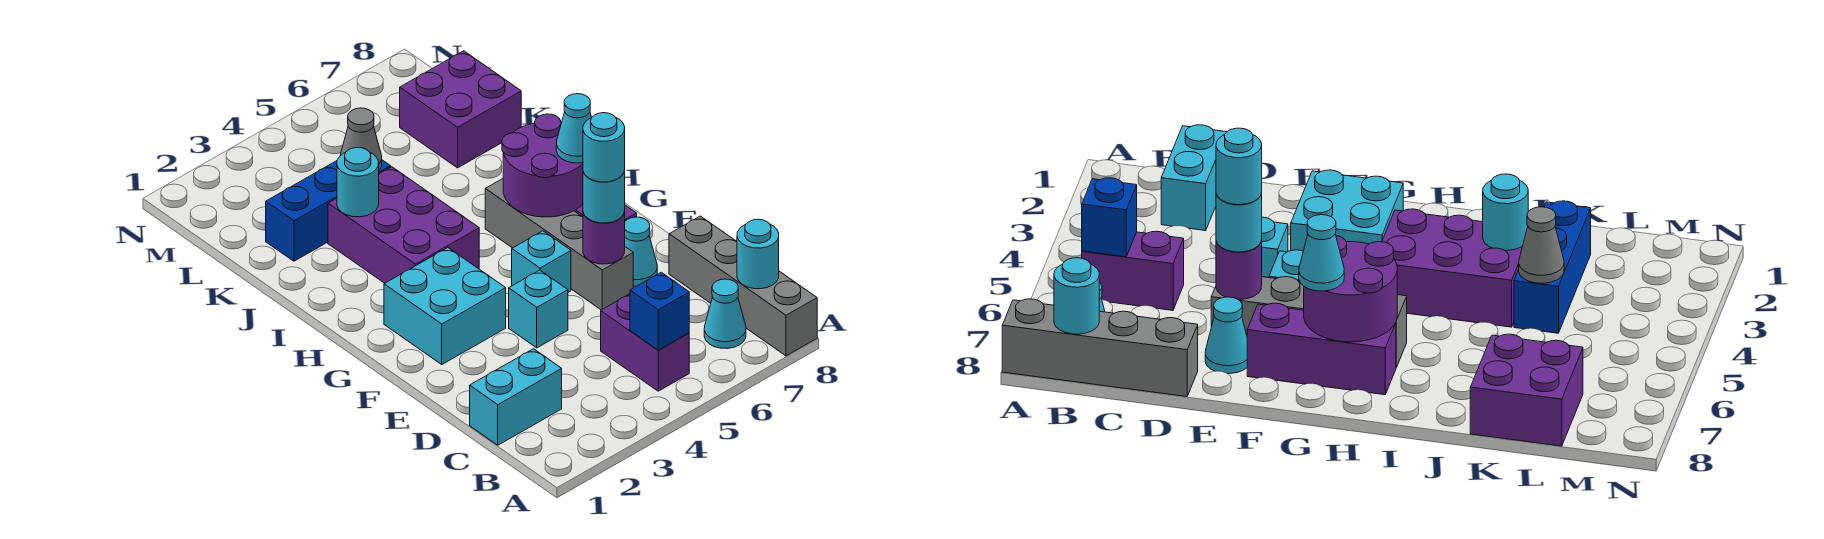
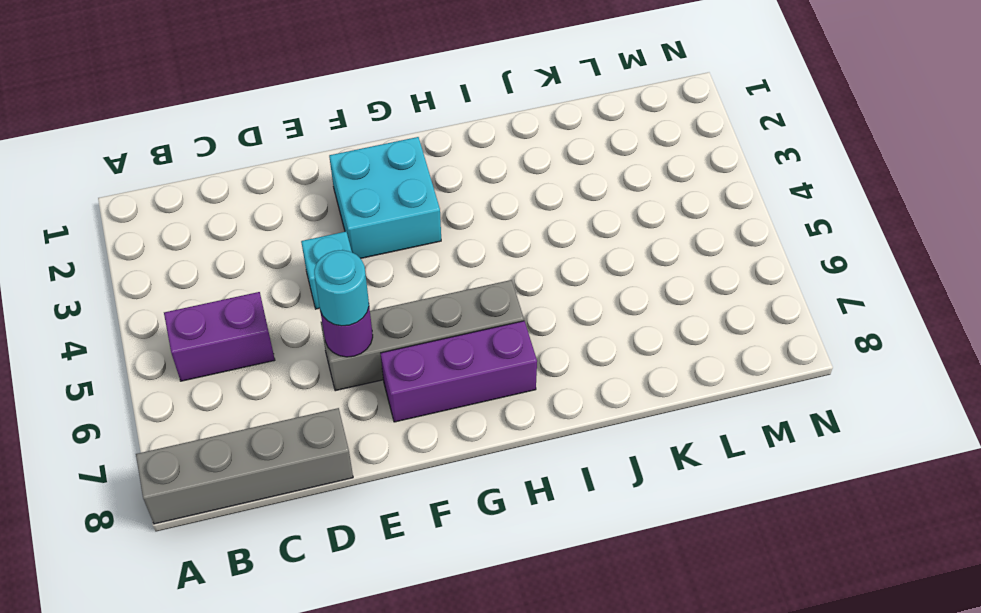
none -> cyan 1x1 cone [704,279,746,349]
none -> cyan 1x2 brick [470,349,562,445]
none -> cyan 1x1 cone [625,217,657,286]

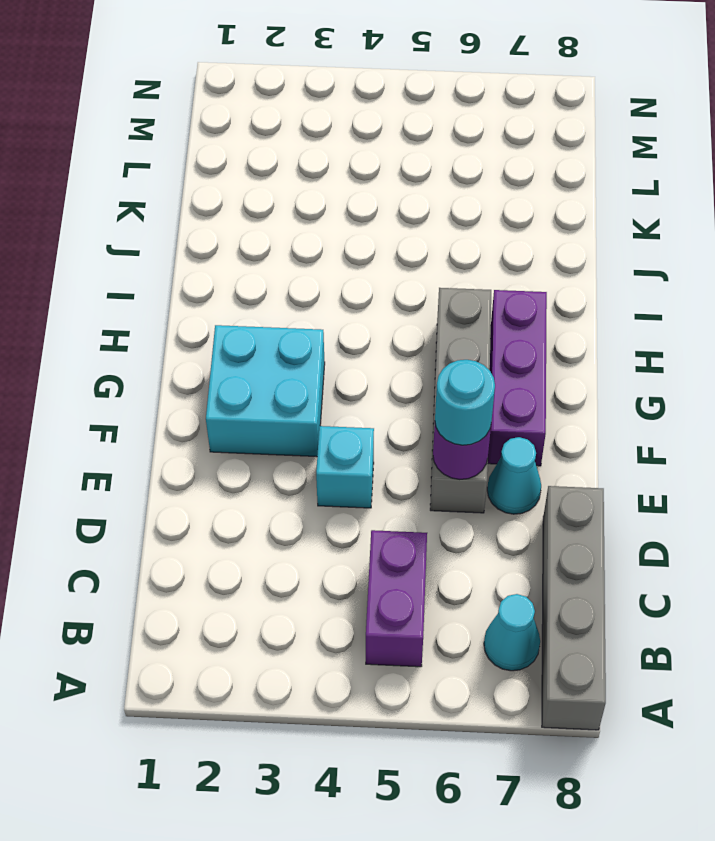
none -> cyan 1x2 brick [470,349,562,445]
none -> cyan 1x1 brick [512,231,571,292]
none -> purple 2x3 brick [328,167,479,283]

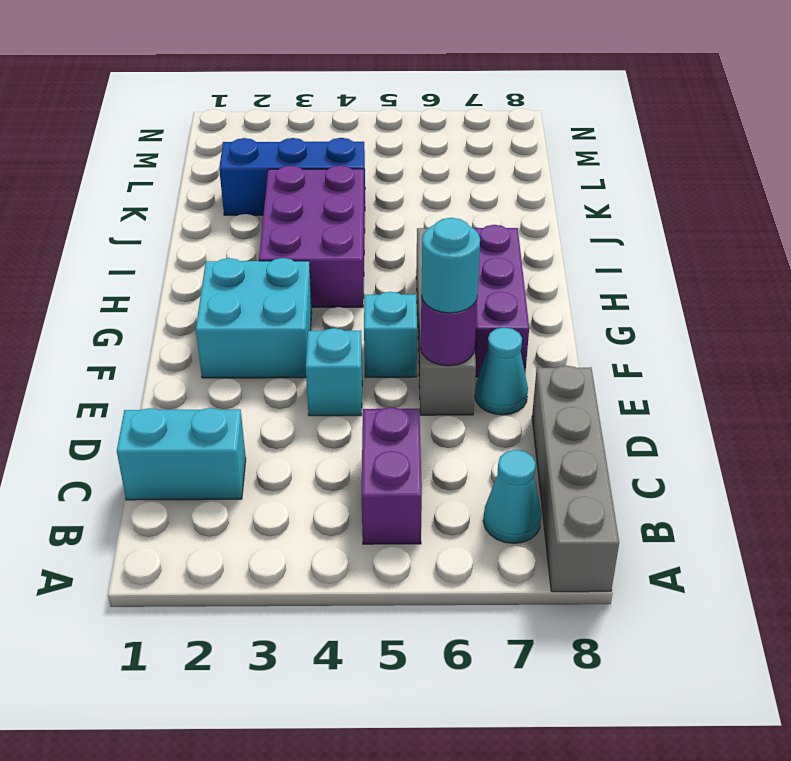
none -> purple 2x2 brick [400,51,521,168]
none -> blue 1x1 brick [630,272,689,350]
none -> cyan 1x1 round brick [737,219,779,289]

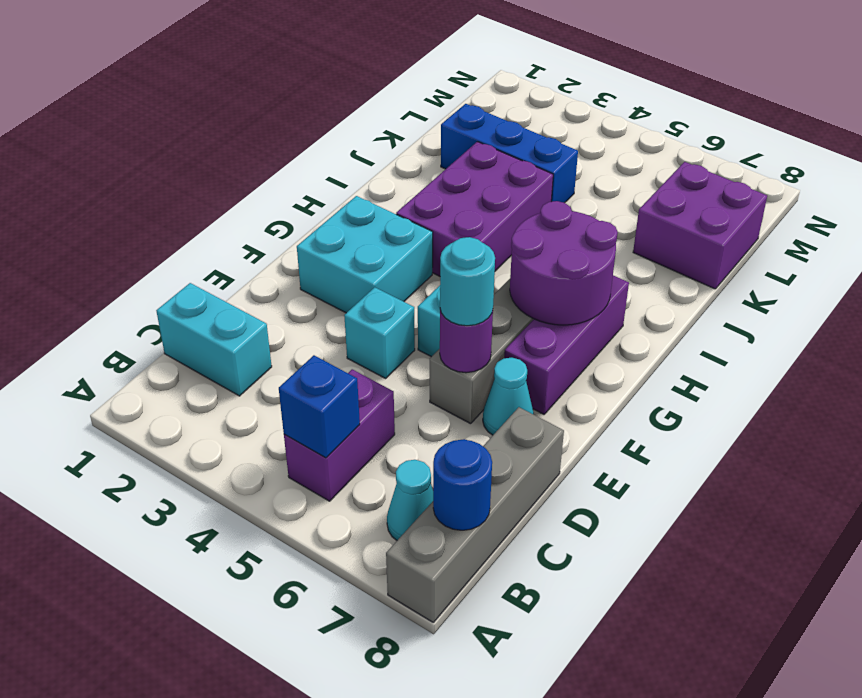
blue 1x1 round brick [433,439,492,530] -> cyan 1x1 round brick [737,219,779,289]
none -> cyan 1x1 round brick [337,147,379,217]
none -> grey 1x1 cone [340,108,382,170]
none -> cyan 1x1 cone [556,94,592,163]

